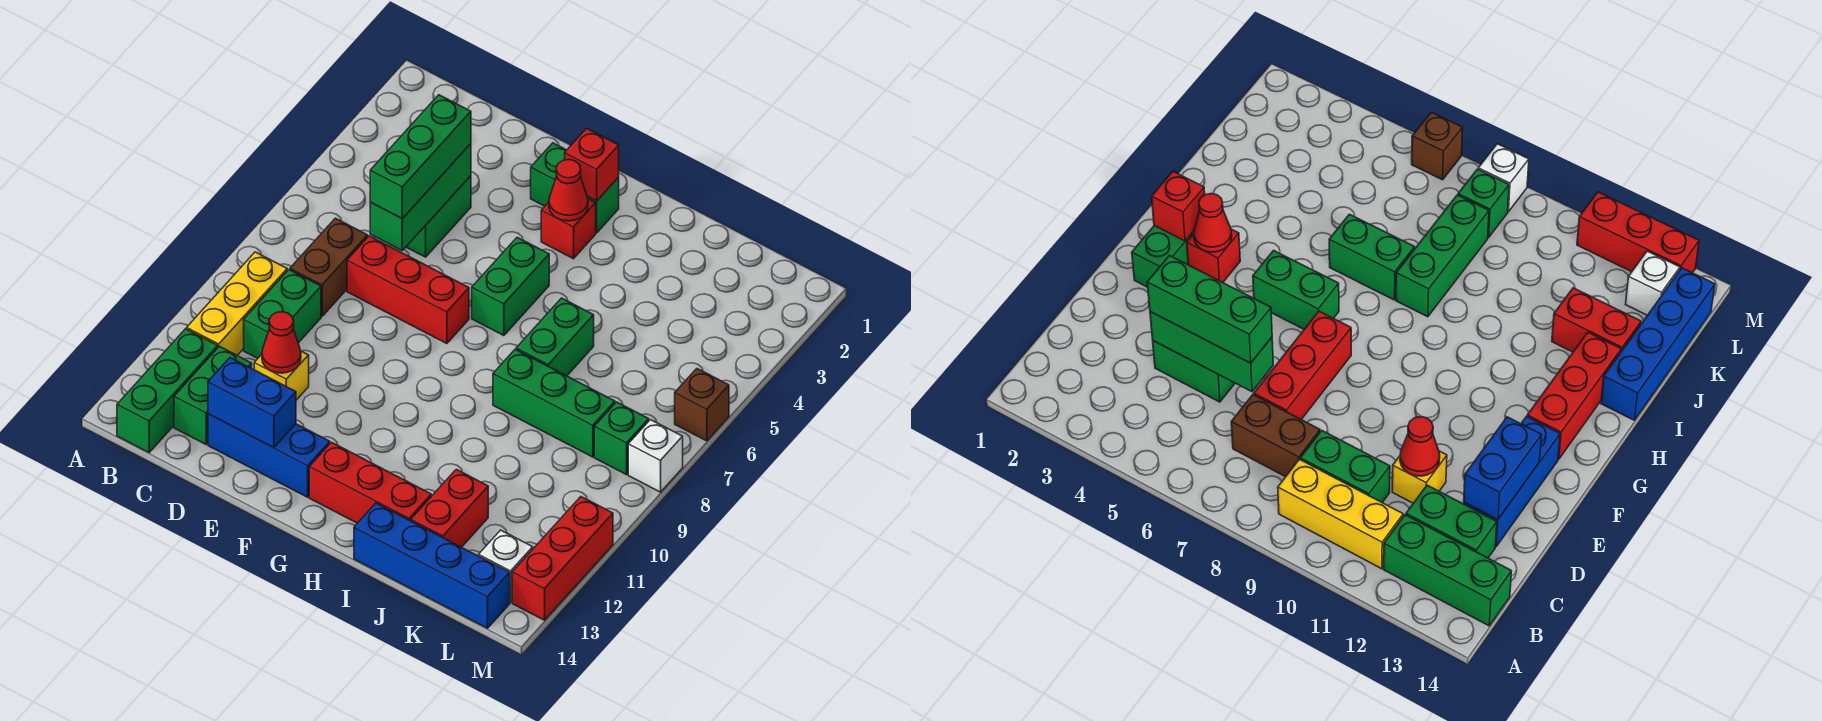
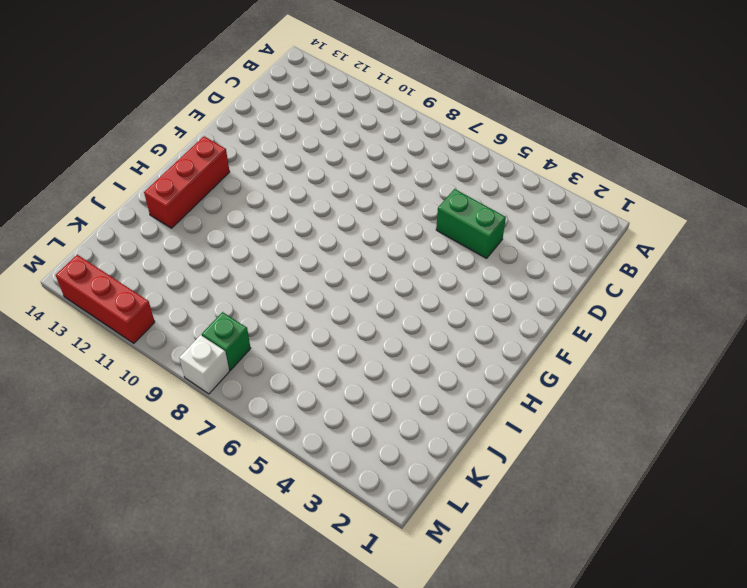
none -> yellow 1x3 brick [187,252,287,355]
none -> green 1x3 brick [117,329,218,452]
none -> brown 1x2 brick [290,218,368,316]

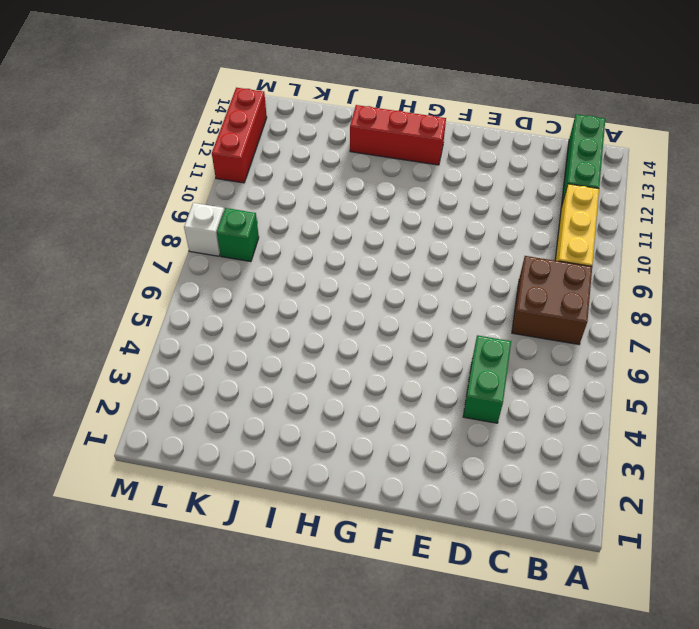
brown 2x2 brick [512,256,592,344] -> brown 1x2 brick [290,218,368,316]
none -> green 1x2 brick [244,270,321,358]
none -> green 1x2 brick [174,346,252,444]
none -> red 1x3 brick [347,236,469,344]

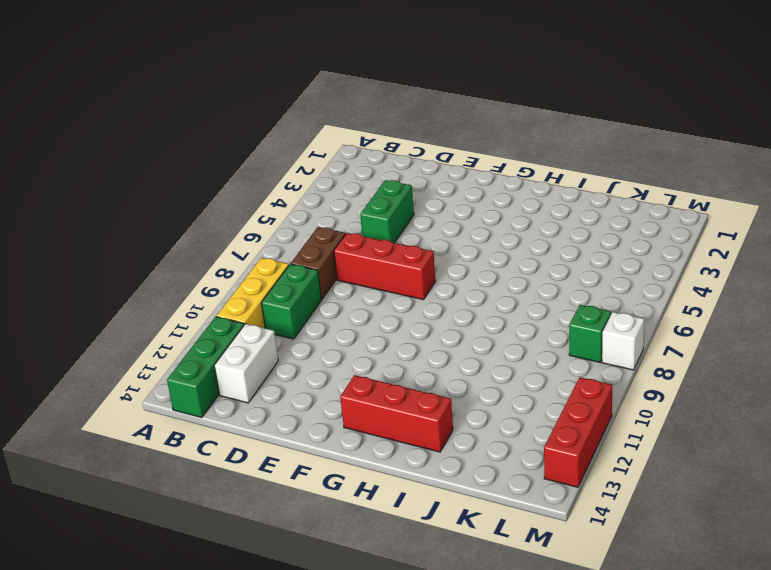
white 1x2 brick [214,324,278,403] -> green 1x2 brick [174,346,252,444]
none -> yellow 1x1 brick [254,351,309,400]
none -> blue 1x3 brick [208,414,330,497]
none -> green 1x2 brick [531,143,619,233]

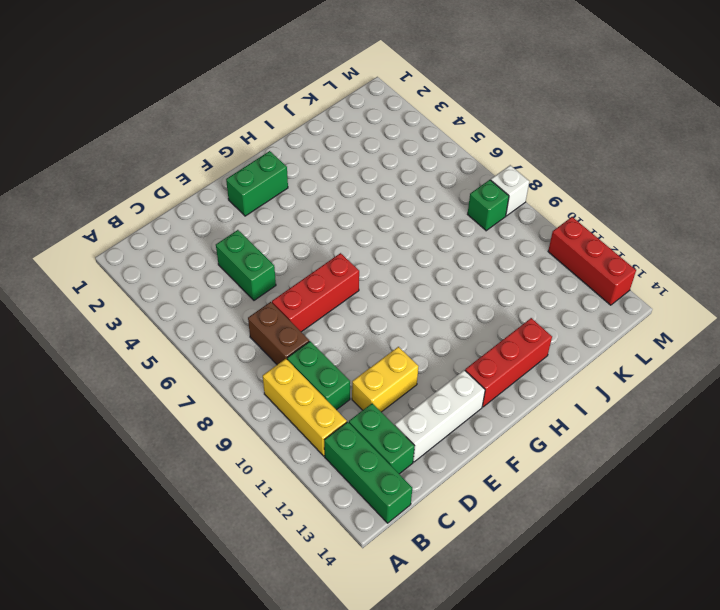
yellow 1x2 brick [352,347,419,412] -> yellow 1x1 brick [254,351,309,400]
white 1x3 brick [395,370,485,462] -> blue 1x3 brick [208,414,330,497]
none -> red 1x1 brick [541,199,596,259]
none -> green 1x2 brick [472,237,549,336]
none -> green 1x2 brick [516,298,594,376]

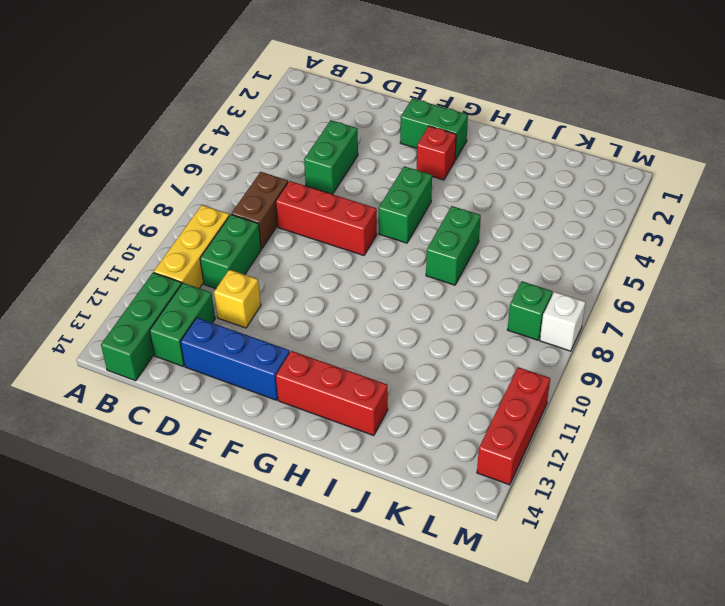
none -> green 1x3 brick [493,349,615,457]
none -> blue 1x4 brick [354,503,510,628]
none -> red 1x2 brick [411,469,488,547]

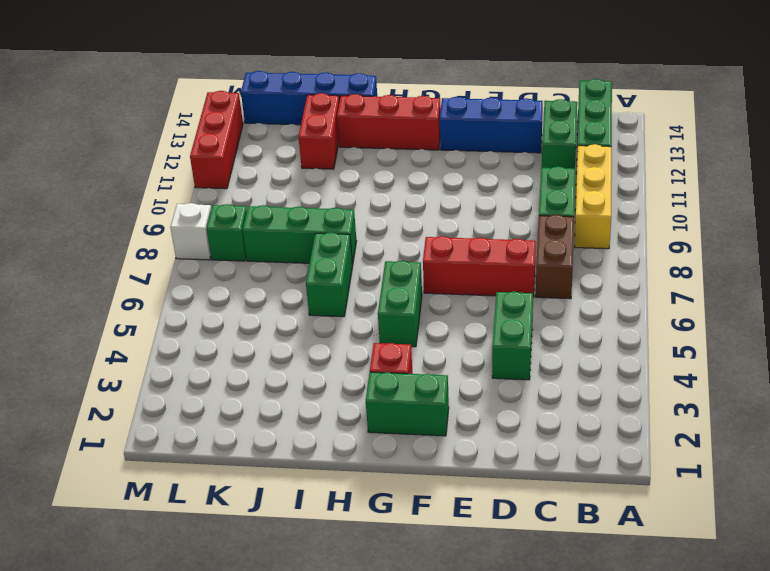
none -> yellow 1x1 brick [254,351,309,400]
none -> white 1x1 brick [479,530,533,603]
none -> brown 1x1 brick [675,369,729,441]

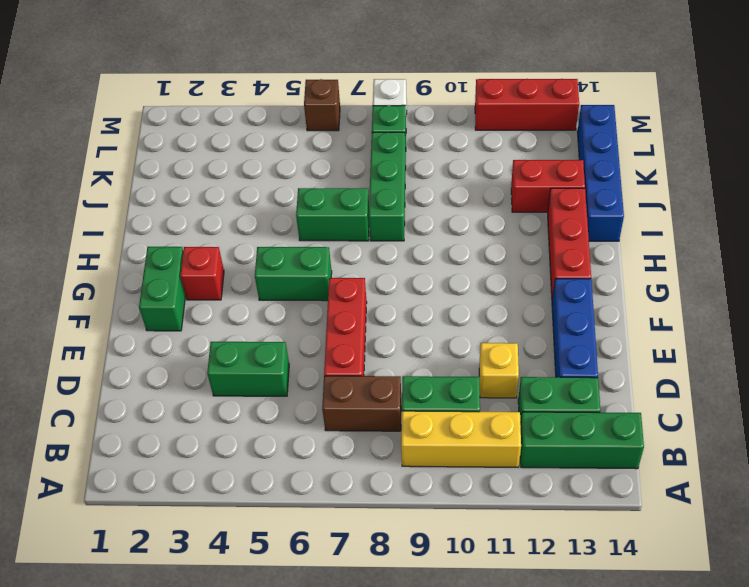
none -> white 1x1 brick [479,530,533,603]
none -> green 1x3 brick [370,144,471,251]
none -> red 1x1 cone [262,312,301,373]

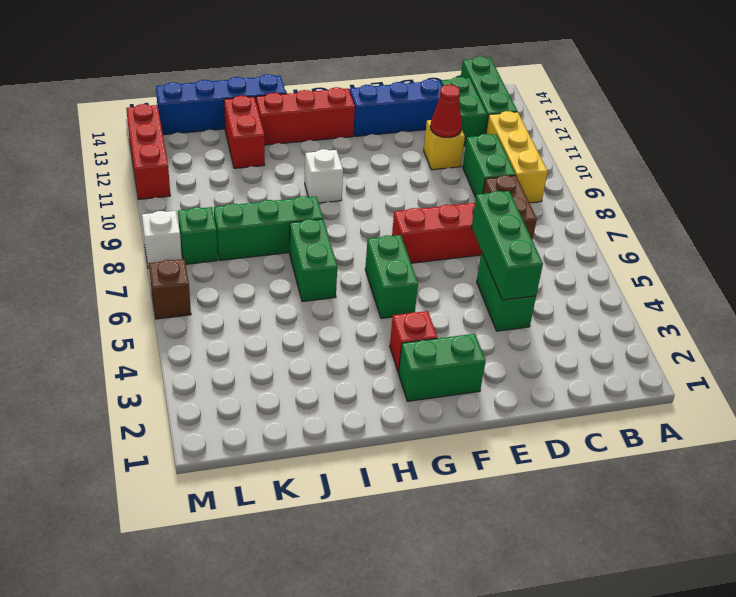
white 1x1 brick [305,149,343,203] -> white 1x1 brick moved to [479,530,533,603]
none -> blue 1x2 brick [208,358,296,448]
none -> red 1x1 brick [565,128,619,201]
none -> red 1x1 cone [549,159,588,221]

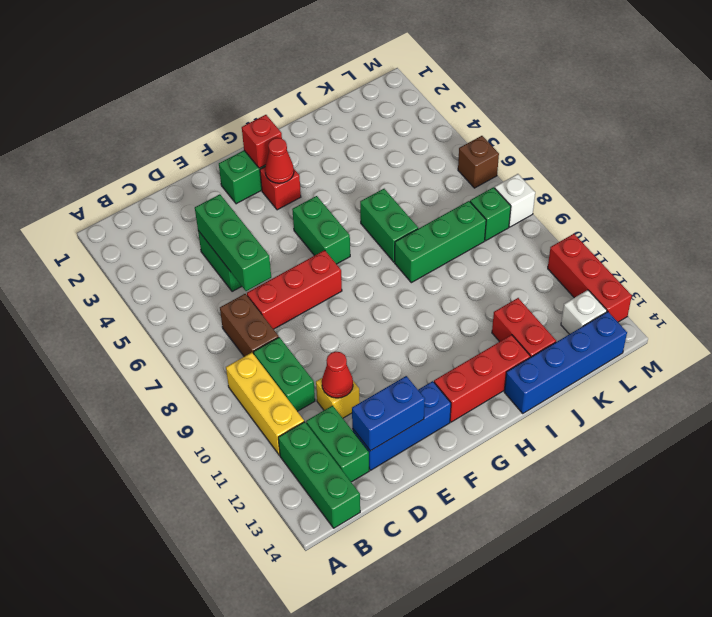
none -> green 1x3 brick [370,95,471,219]

